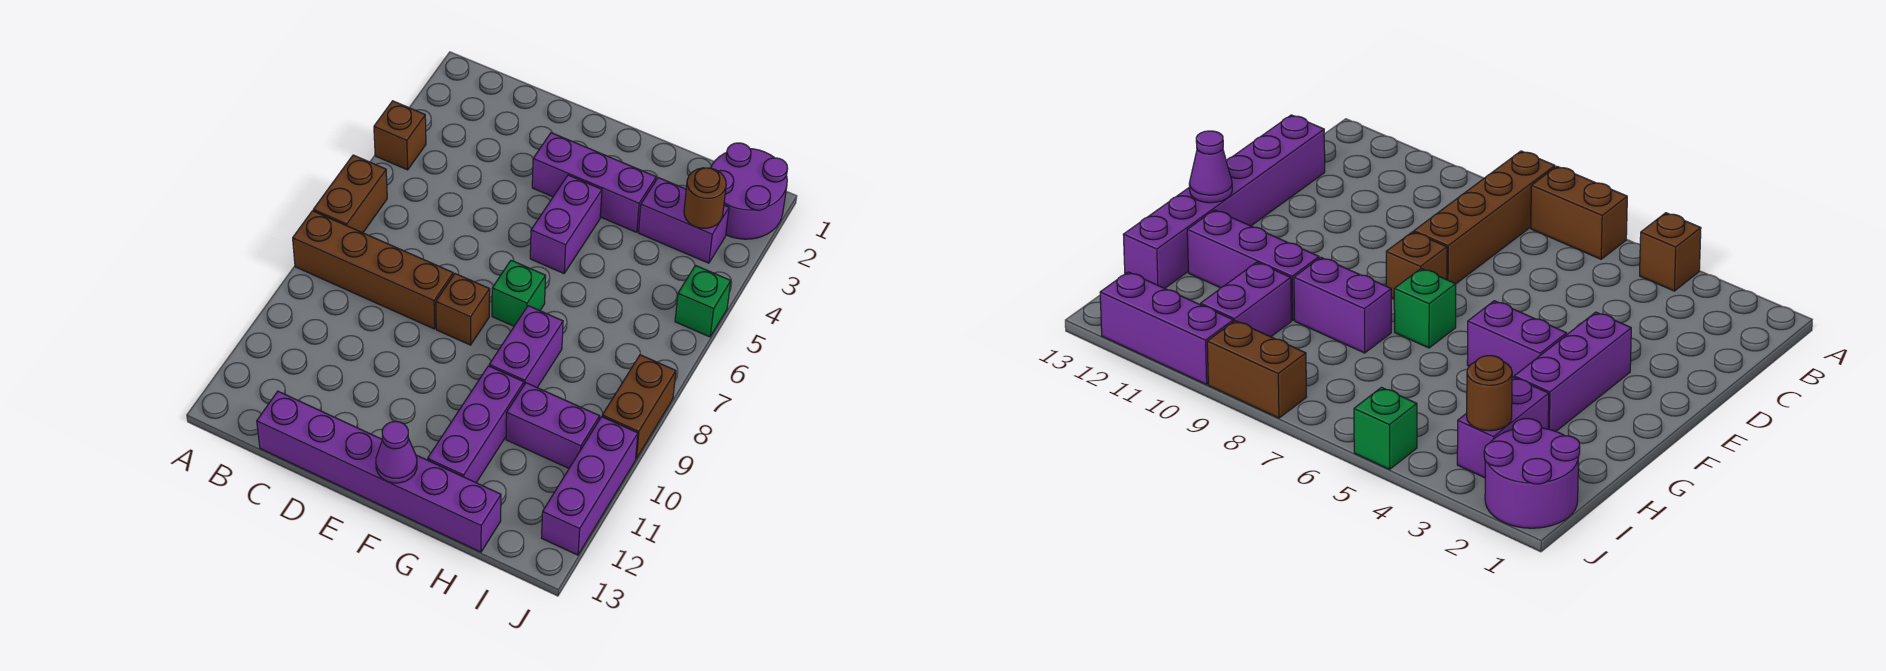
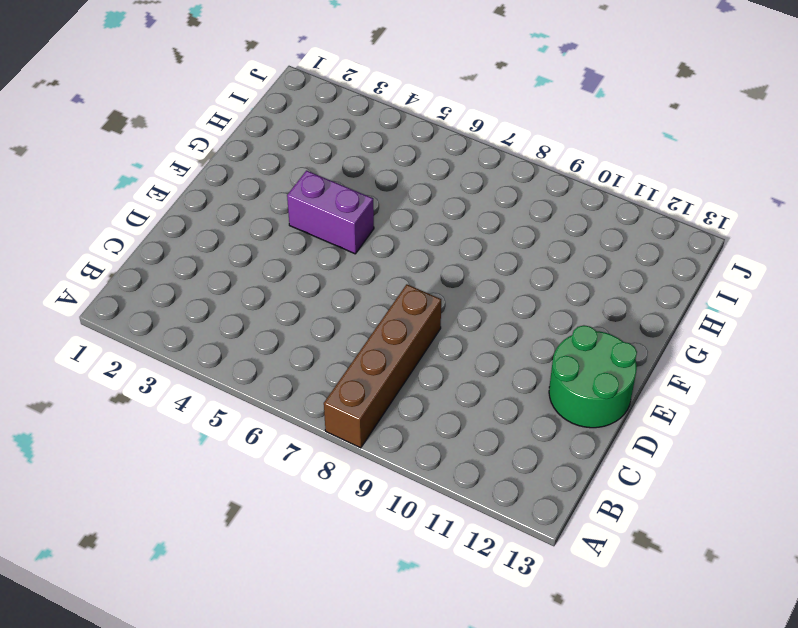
green 2x2 round brick [549,325,637,428] -> purple 1x6 brick [257,391,501,552]
none -> brown 1x1 brick [374,101,426,170]
none -> brown 1x2 brick [313,155,387,233]
none -> purple 1x3 brick [532,133,656,232]

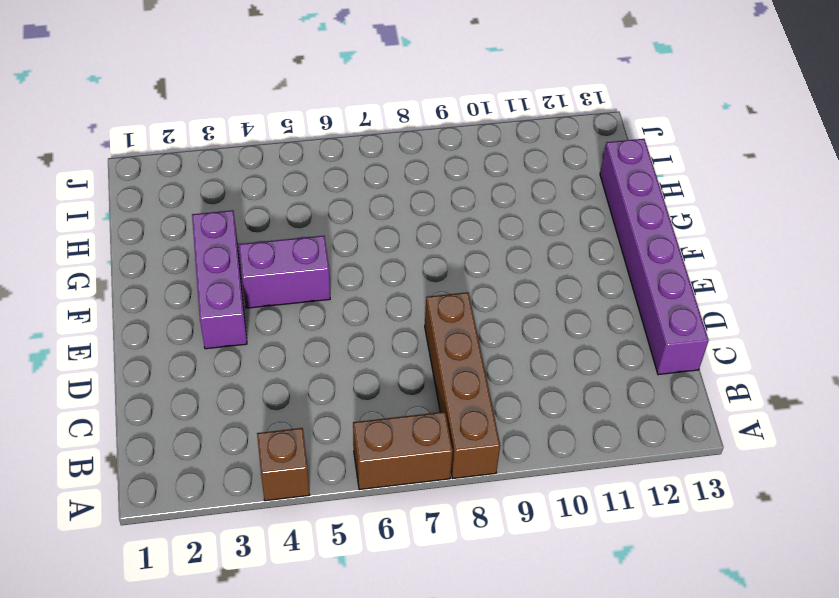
none -> brown 1x1 brick [436,274,490,345]
none -> green 1x1 brick [492,260,546,326]
none -> purple 1x2 brick [489,306,563,387]

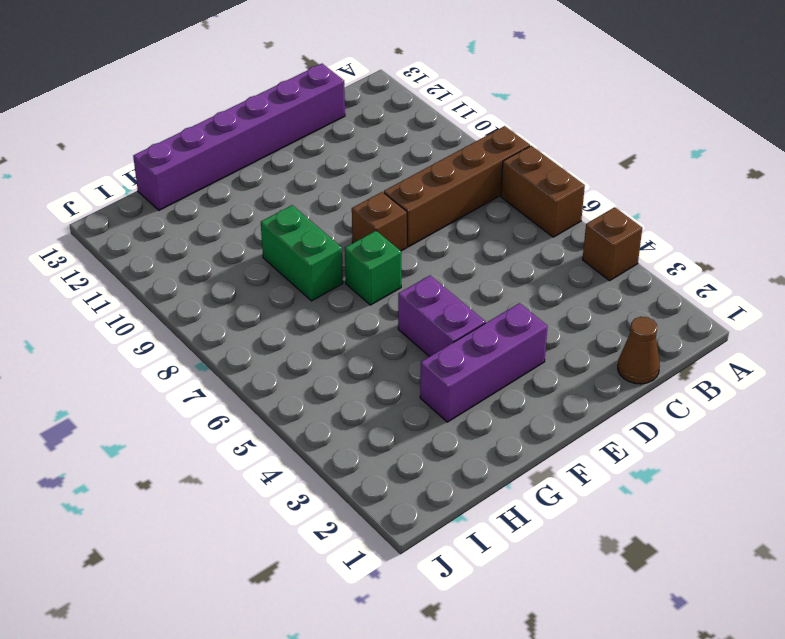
brown 1x1 cone [618,317,660,384] -> none
green 1x2 brick [261,205,343,301] -> purple 1x2 brick [489,306,563,387]
none -> purple 1x3 brick [428,366,524,483]
none -> purple 1x2 brick [639,178,729,263]
none -> purple 1x2 brick [506,383,600,468]

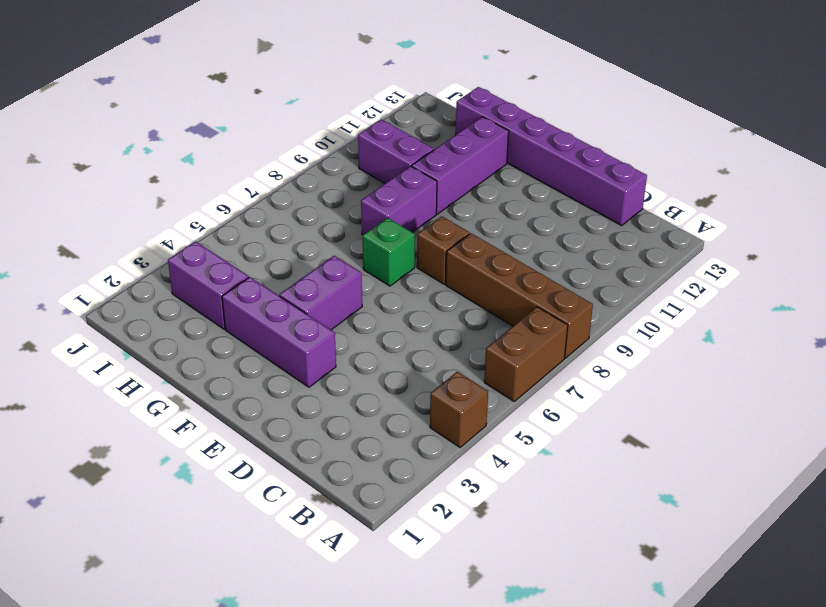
none -> purple 2x2 round brick [711,143,788,239]
none -> green 1x1 brick [675,266,731,337]
none -> brown 1x2 brick [602,355,676,458]

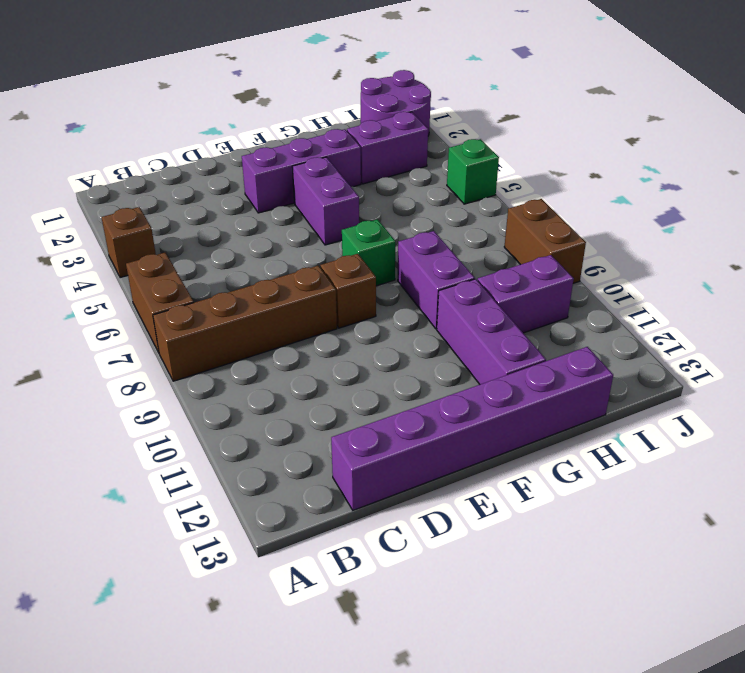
none -> purple 1x3 brick [542,417,638,555]
none -> purple 1x1 cone [376,421,417,483]
none -> brown 1x1 round brick [684,168,726,228]

